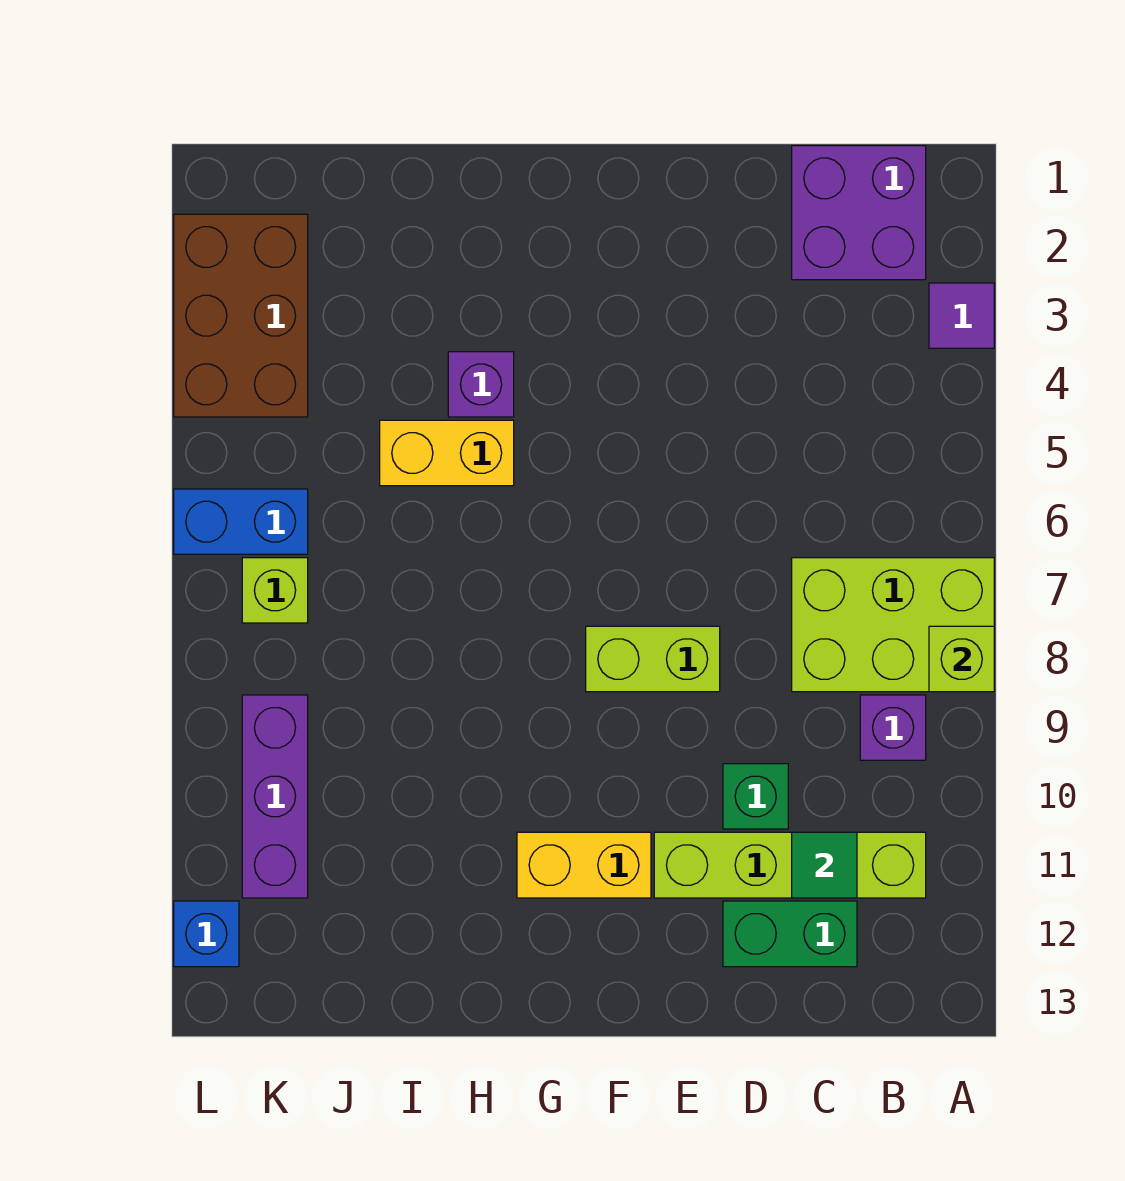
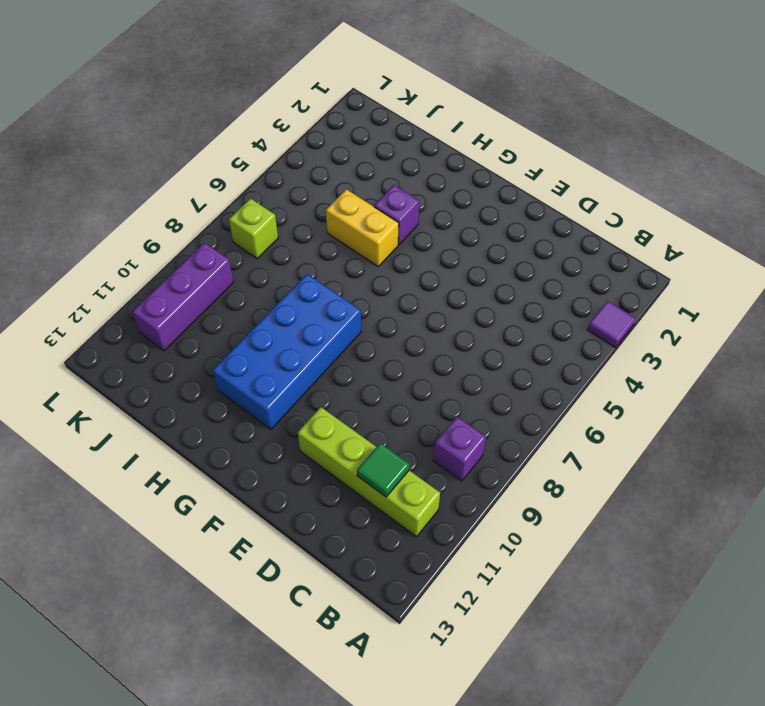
blue 2x4 brick [213,274,361,429] -> yellow 1x2 brick [517,832,651,898]
none -> lime 2x3 brick [792,558,994,692]
none -> purple 2x2 brick [792,146,926,280]
none -> green 1x2 brick [723,901,857,967]

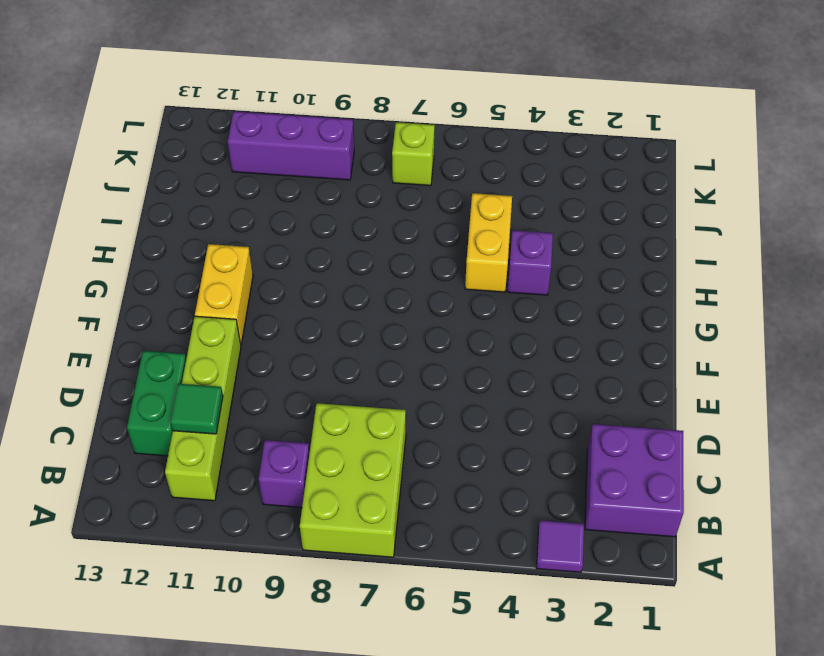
none -> green 1x1 brick [723,764,788,829]
none -> lime 1x2 brick [586,626,720,692]
none -> brown 2x3 brick [174,214,308,417]

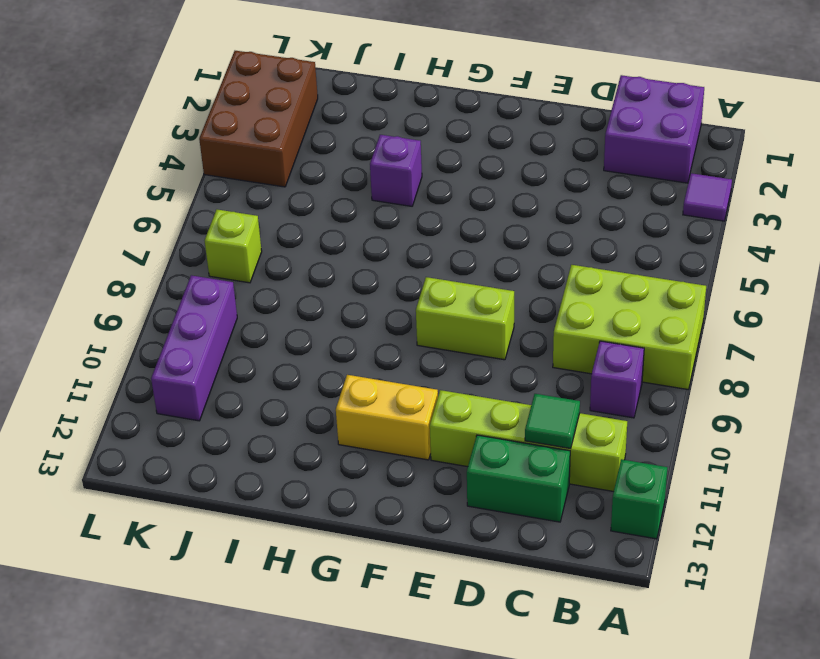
green 1x1 brick [611,459,667,539] -> green 1x1 brick moved to [723,764,788,829]
none -> yellow 1x2 brick [380,420,514,486]
none -> blue 1x2 brick [174,489,308,554]
none -> blue 1x1 brick [174,901,239,967]

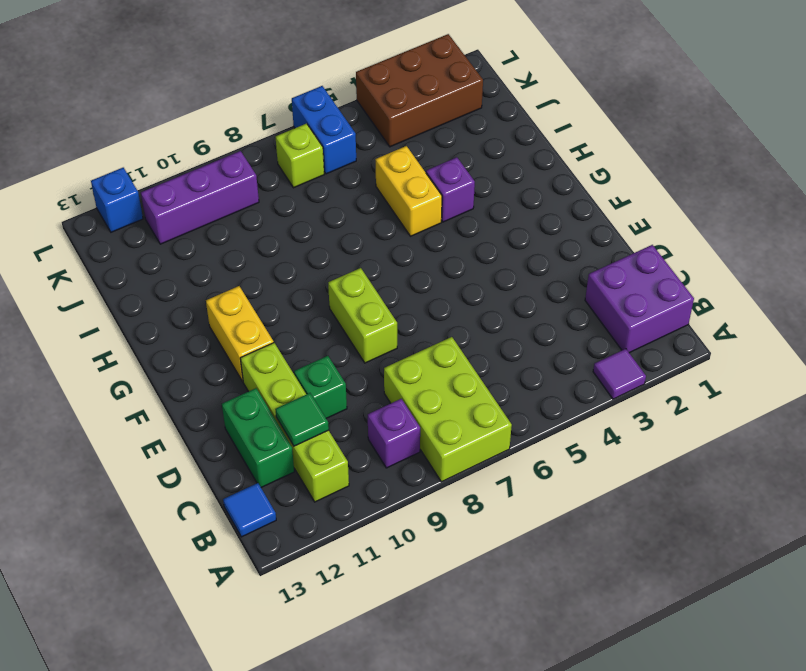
blue 1x1 tile [223,483,276,537] -> none
none -> lime 1x1 brick [929,626,994,692]

